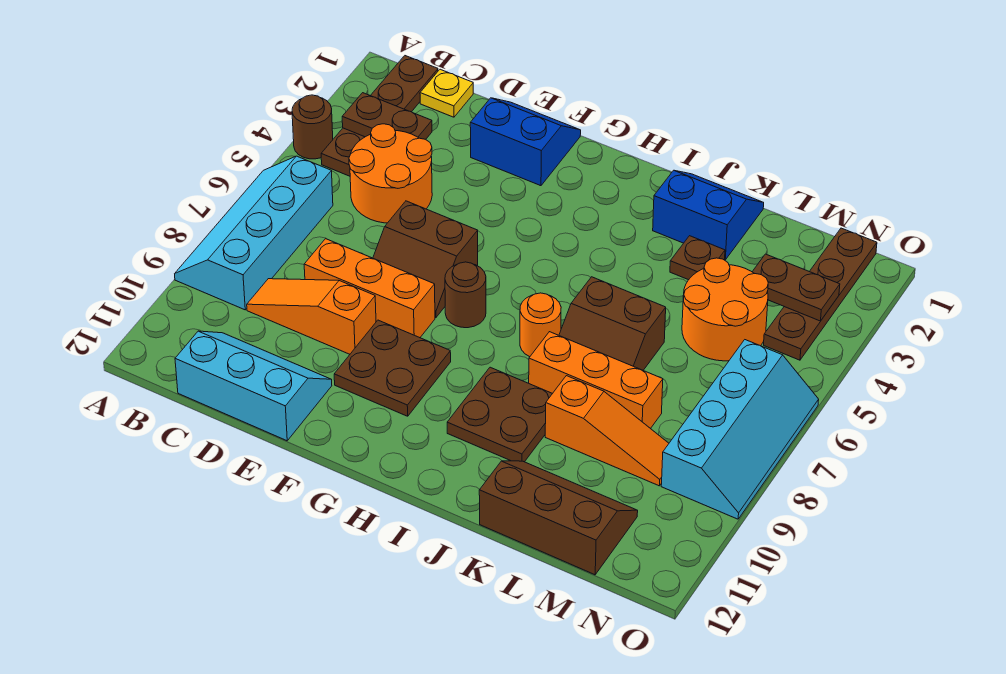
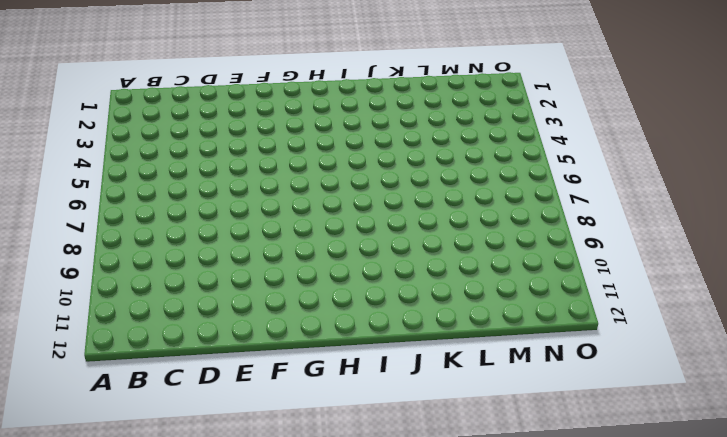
none -> brown 1x1 round brick [292,95,333,159]
none -> cyan 2x4 slope [175,156,333,310]
none -> brown 1x4 plate [321,56,438,176]

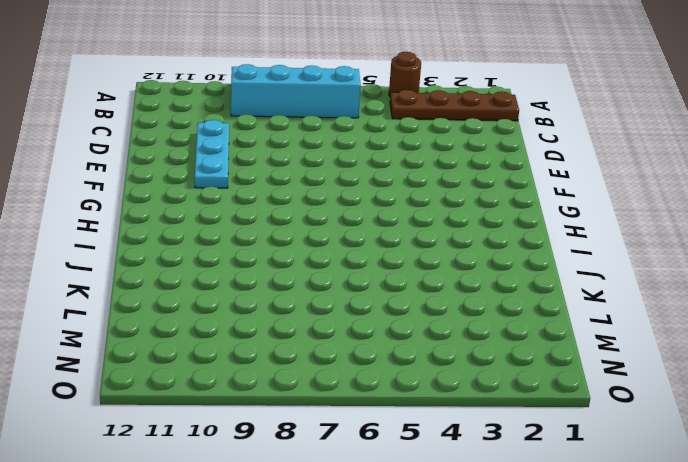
cyan 1x3 plate [195,120,229,188] -> brown 2x2 plate [334,320,451,416]
none -> yellow 1x1 plate [420,69,473,117]
none -> orange 2x2 round brick [349,124,432,223]
none -> orange 1x3 slope [247,279,376,354]

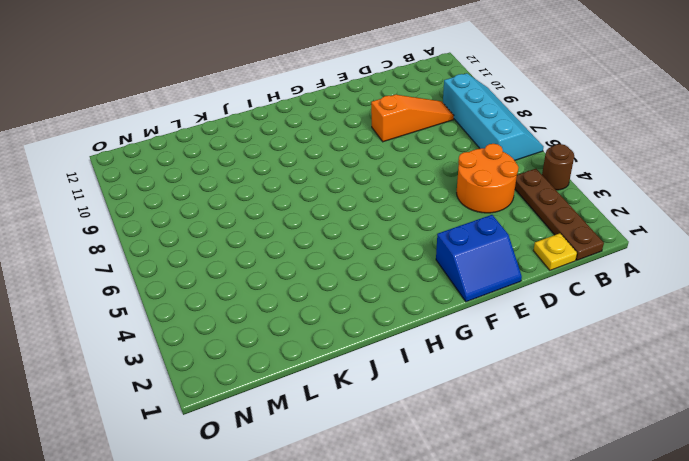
none -> cyan 2x3 slope [175,331,332,441]
none -> orange 1x3 brick [304,239,435,338]
none -> brown 2x2 slope [373,201,478,317]

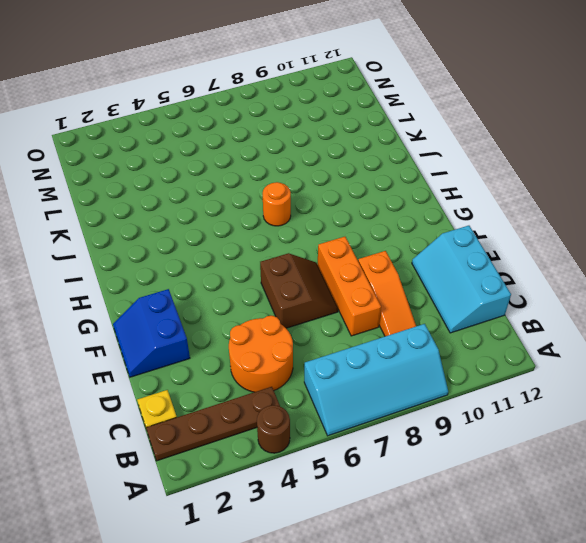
none -> brown 2x2 plate [334,320,451,416]
none -> brown 1x1 round brick [445,262,486,328]
none -> brown 2x2 plate [447,367,552,462]

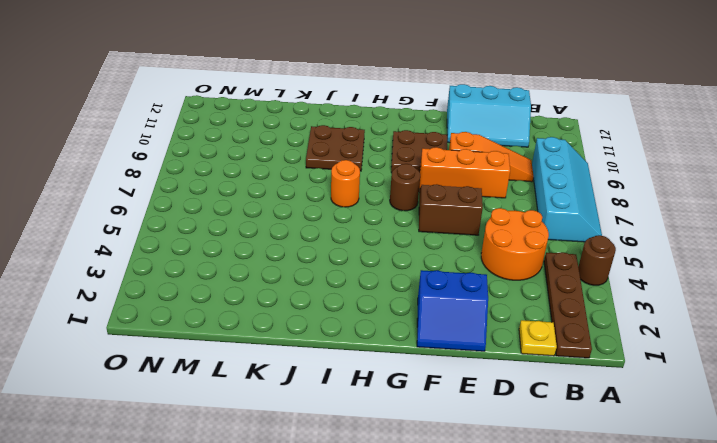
none -> blue 2x2 slope [653,170,764,260]
none -> brown 2x2 slope [559,277,666,370]
none -> orange 1x3 brick [529,332,663,429]

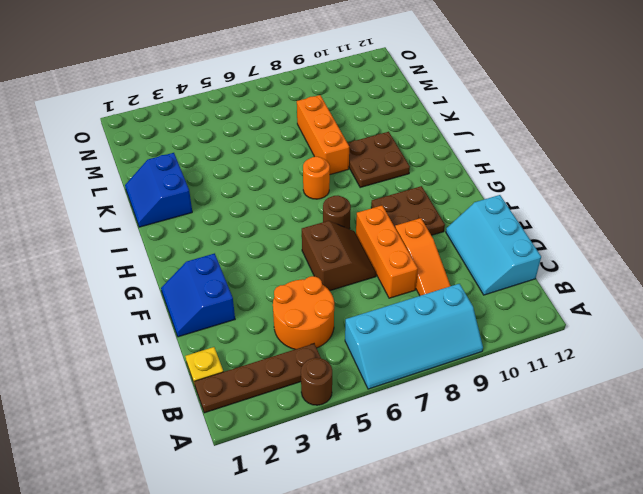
none -> brown 2x2 slope [559,277,666,370]
none -> brown 1x1 plate [670,236,725,280]
none -> orange 1x3 slope [545,376,669,486]

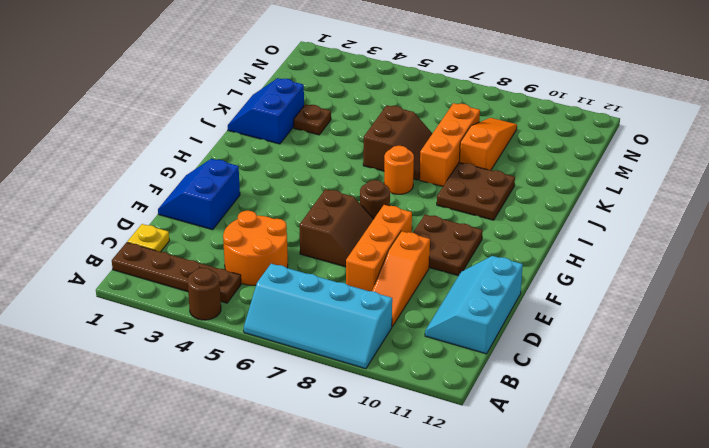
none -> brown 2x3 slope [479,461,638,575]
none -> orange 2x2 round brick [682,258,768,361]
none -> brown 1x4 plate [764,228,877,360]

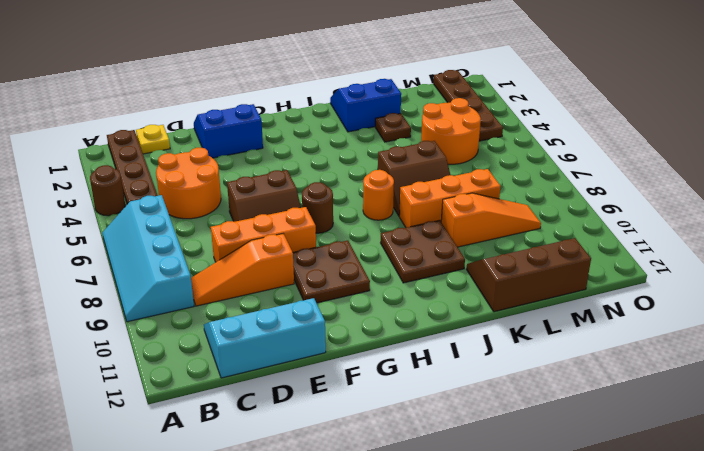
none -> cyan 2x4 slope [661,340,819,519]
none -> brown 1x2 plate [342,93,432,139]
none -> brown 1x2 plate [752,254,840,321]

